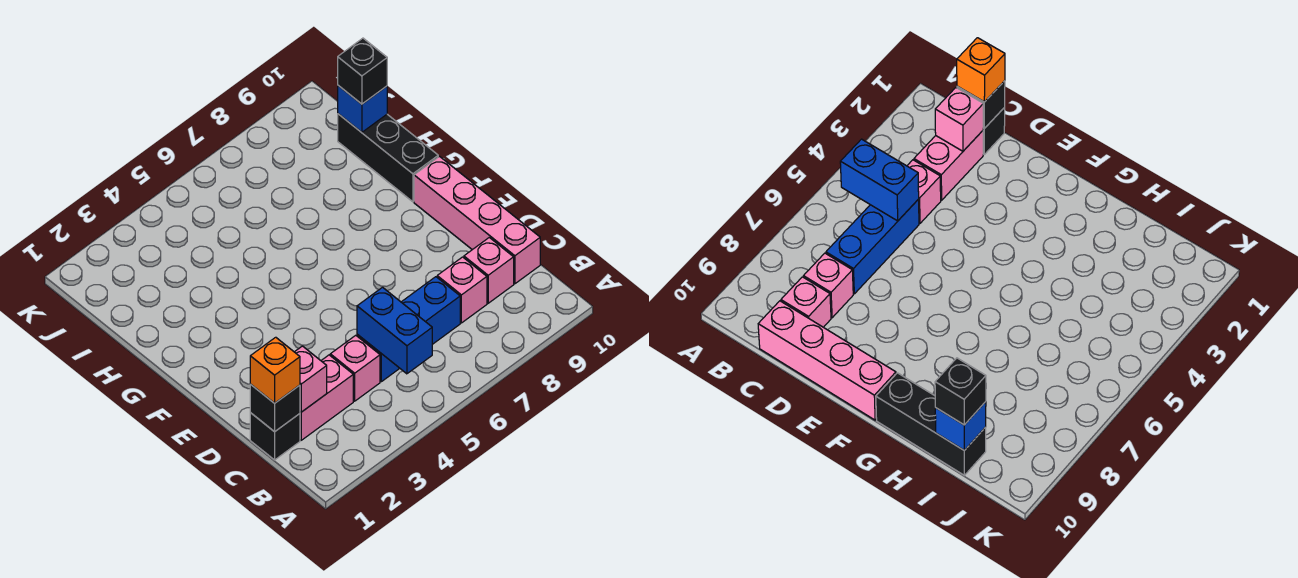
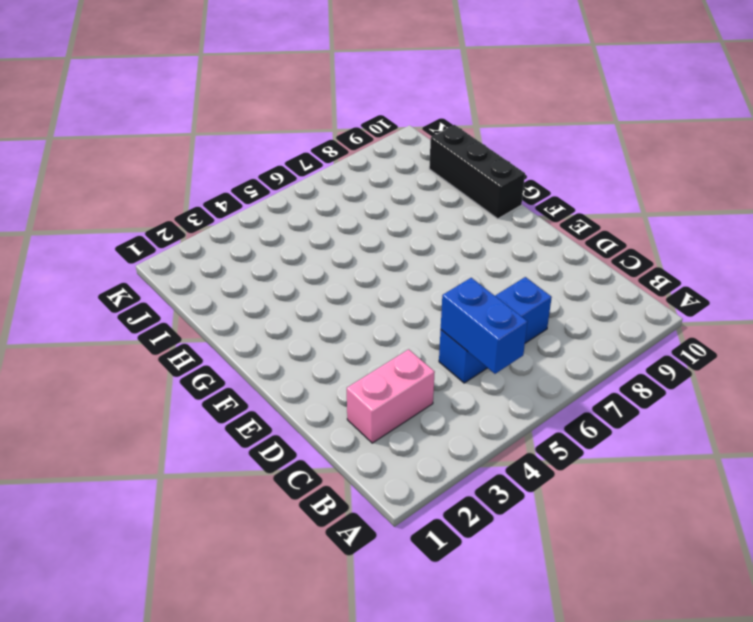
none -> black 1x1 brick [250,413,300,460]
none -> pink 1x1 brick [330,335,380,401]
none -> pink 1x1 brick [437,257,487,323]

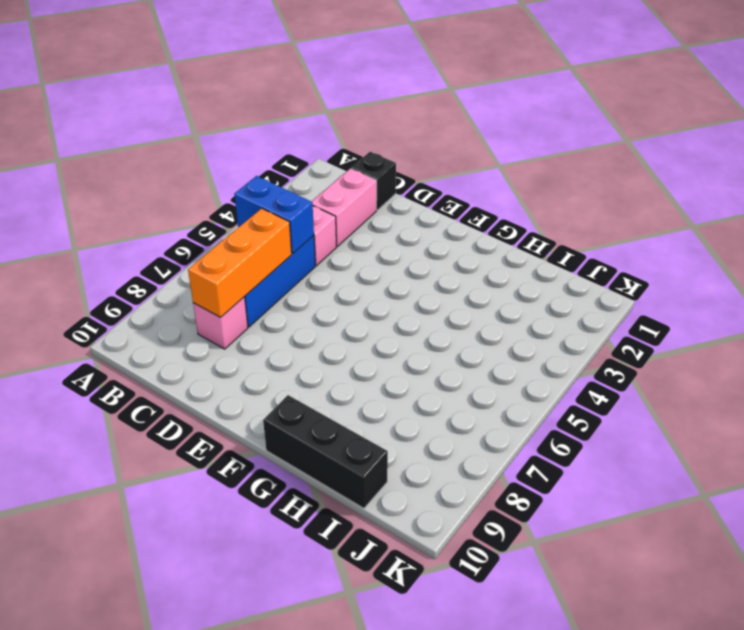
orange 1x3 brick [188,208,292,317] -> none
none -> pink 1x1 brick [464,237,514,303]
none -> pink 1x4 brick [414,157,540,284]
none -> black 1x1 brick [250,384,300,432]

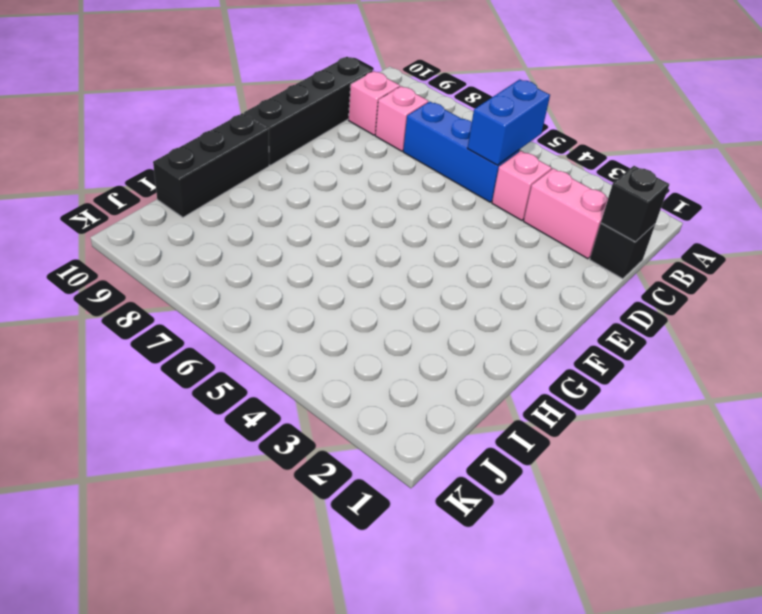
black 1x4 brick [244,57,372,165] -> pink 1x4 brick [414,157,540,284]
none -> pink 1x1 brick [295,346,327,412]
none -> blue 1x1 brick [338,86,387,132]
none -> orange 1x1 brick [250,337,300,403]

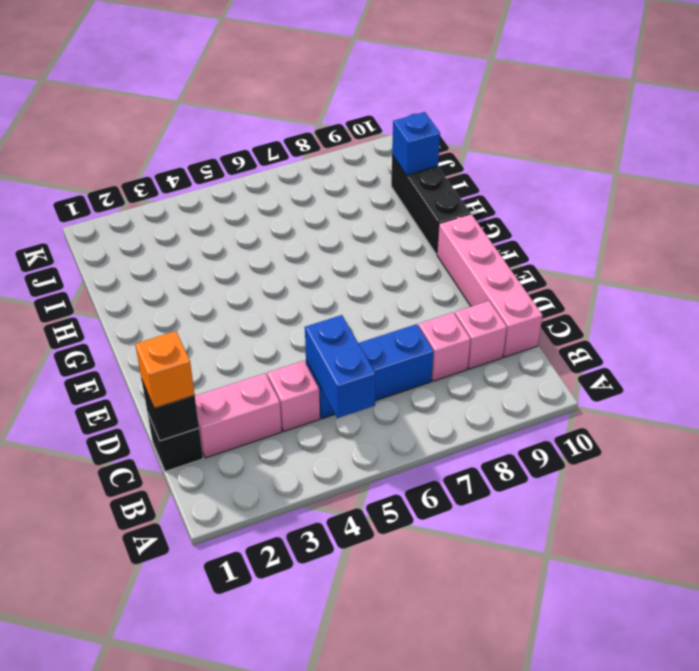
none -> pink 1x1 brick [295,346,327,412]
none -> black 1x1 brick [338,38,387,104]

